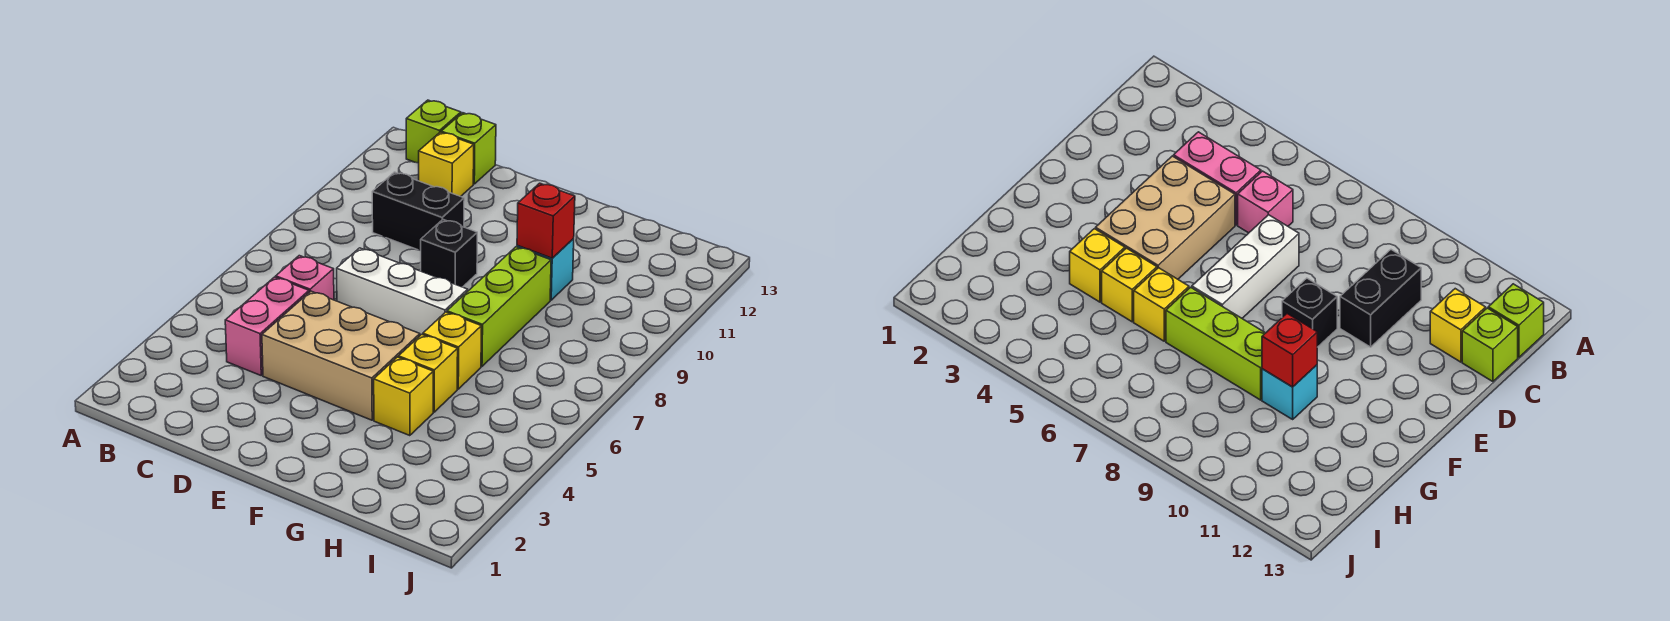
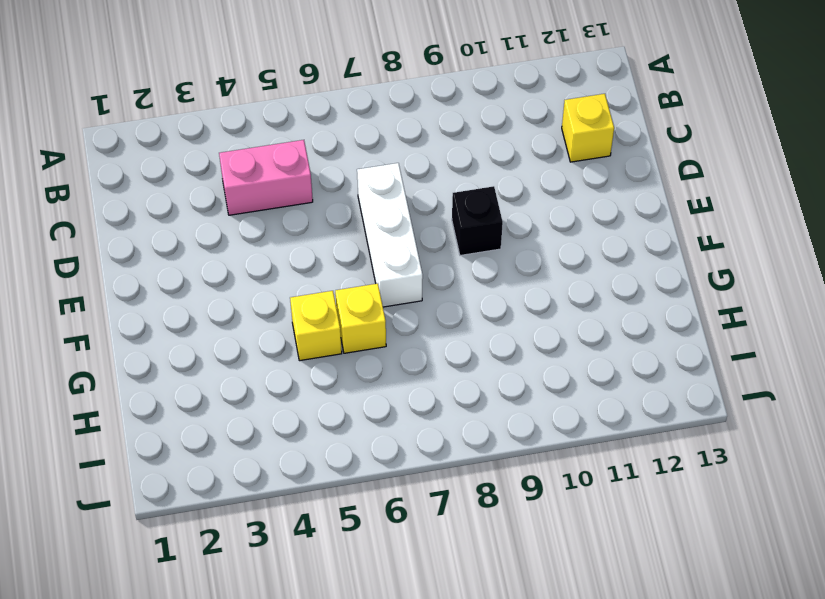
none -> lime 1x1 brick [406,100,461,163]
none -> pink 1x1 brick [276,256,334,300]
none -> black 1x2 brick [372,172,464,251]

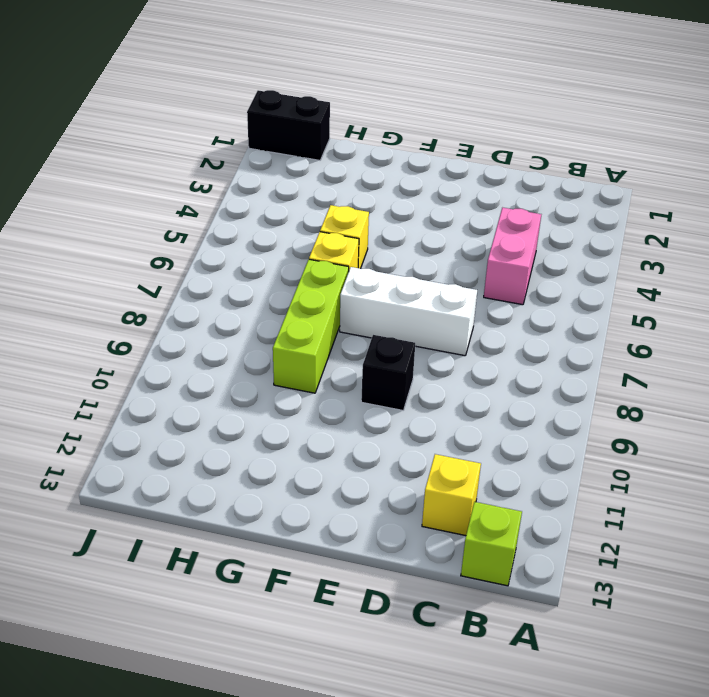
black 1x2 brick [247,90,330,160] -> black 1x2 brick moved to [372,172,464,251]
none -> pink 1x1 brick [276,256,334,300]
none -> lime 1x1 brick [441,113,496,184]
none -> tan 2x3 brick [262,291,420,420]

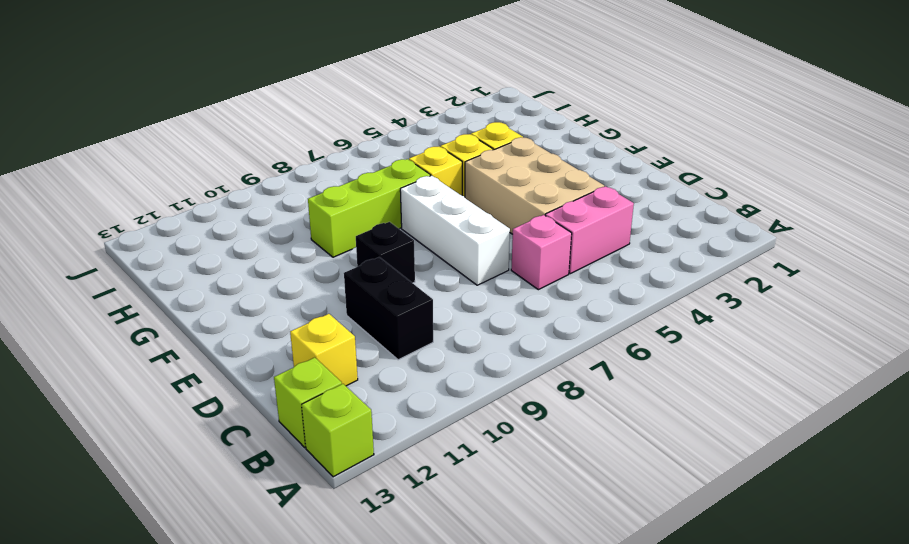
lime 1x1 brick [302,384,374,477] -> lime 1x1 brick moved to [441,113,496,184]
none -> cyan 1x1 brick [517,239,574,300]
none -> red 1x1 brick [517,183,575,258]

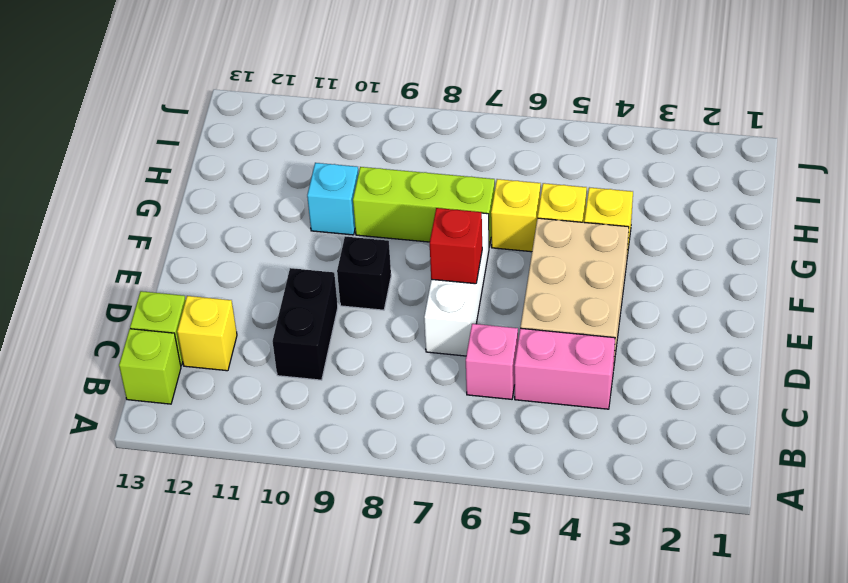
red 1x1 brick [430,208,482,284] -> red 1x1 brick moved to [517,183,575,258]

